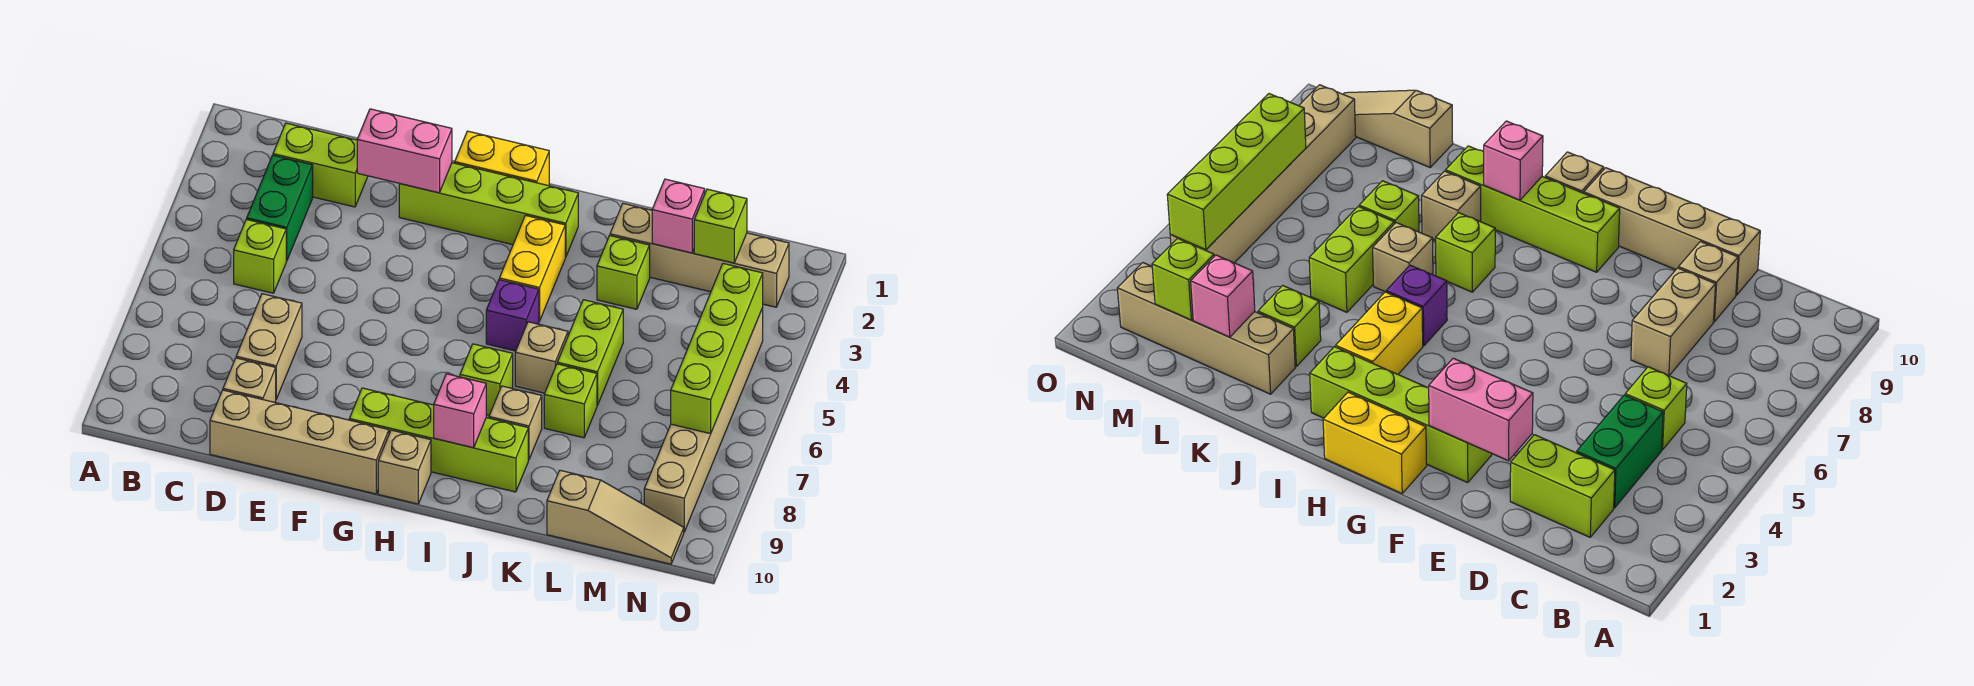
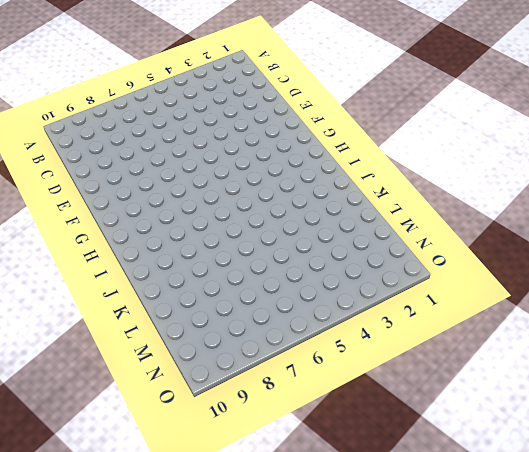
none -> lime 1x2 brick [273,123,368,207]
none -> green 1x2 brick [247,155,313,261]
none -> lime 1x1 brick [234,219,286,293]

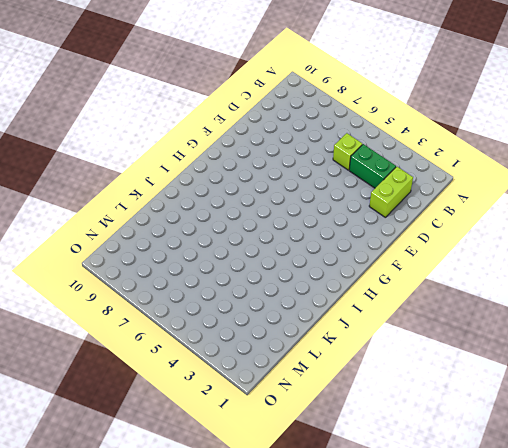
none -> tan 1x2 brick [236,294,302,399]
none -> tan 1x1 brick [223,358,276,402]
none -> tan 1x4 brick [210,390,389,494]

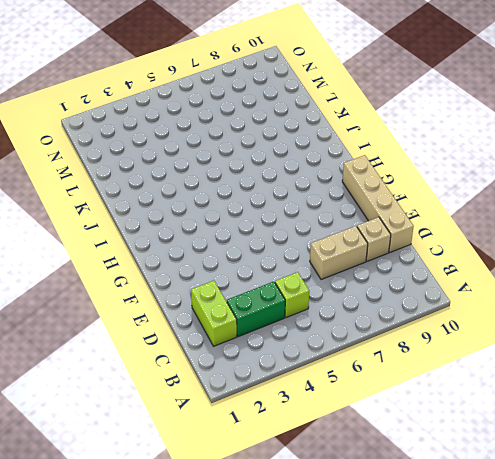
none -> lime 1x4 brick [399,163,578,257]
none -> yellow 1x2 brick [455,131,549,186]
none -> lime 1x4 brick [349,388,528,492]

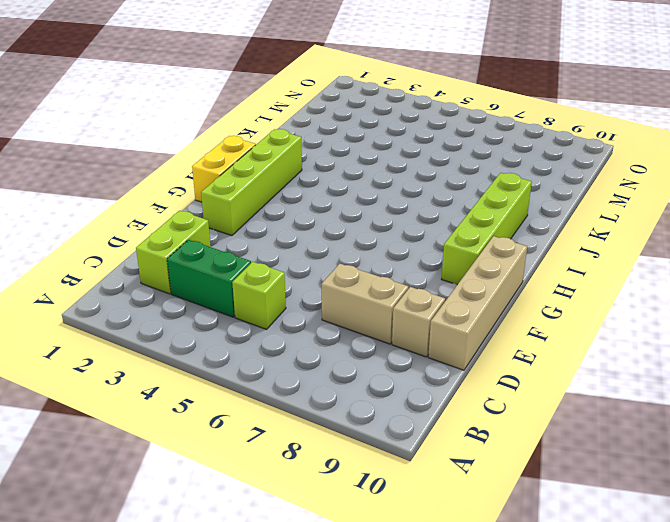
none -> tan 1x1 brick [378,430,431,504]
none -> yellow 1x2 brick [499,215,565,321]
none -> purple 1x1 brick [486,280,539,351]

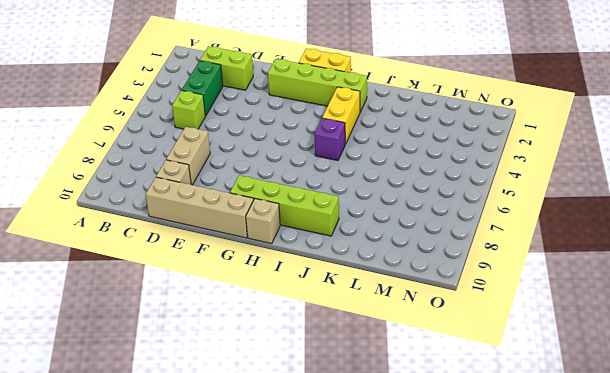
none -> lime 1x1 brick [460,344,513,415]
none -> tan 1x1 brick [515,322,568,393]
none -> tan 1x1 brick [489,386,542,460]

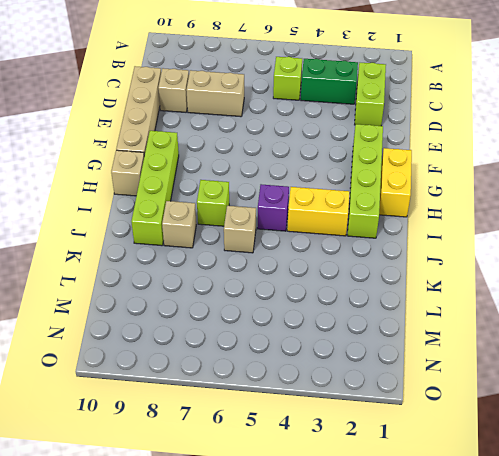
none -> tan 1x4 brick [610,204,789,307]
none -> lime 1x1 brick [597,236,650,309]
none -> lime 1x2 brick [557,300,623,405]

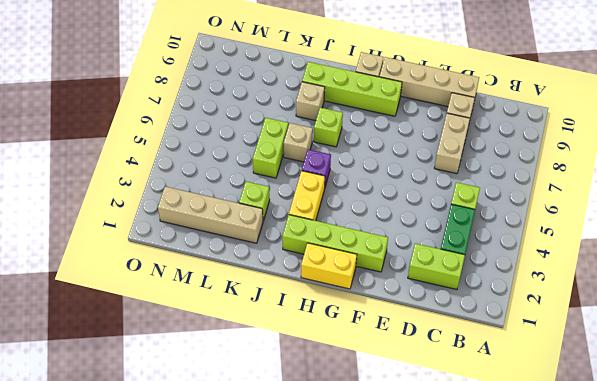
none -> lime 1x1 brick [544,364,597,438]
none -> tan 1x3 slope [547,470,684,564]
none -> tan 1x6 brick [644,308,763,532]

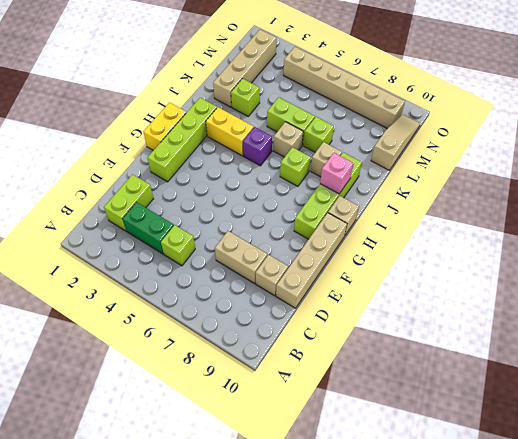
none -> pink 1x2 brick [357,109,452,193]
none -> pink 1x1 brick [652,179,705,253]
none -> lime 1x1 brick [694,189,747,263]

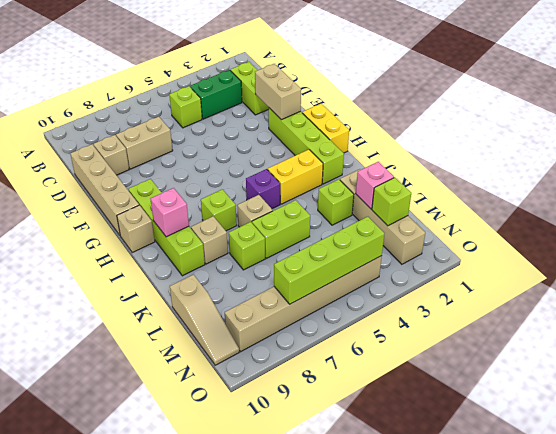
tan 1x2 brick [255,64,301,120] -> pink 1x2 brick [357,109,452,193]

